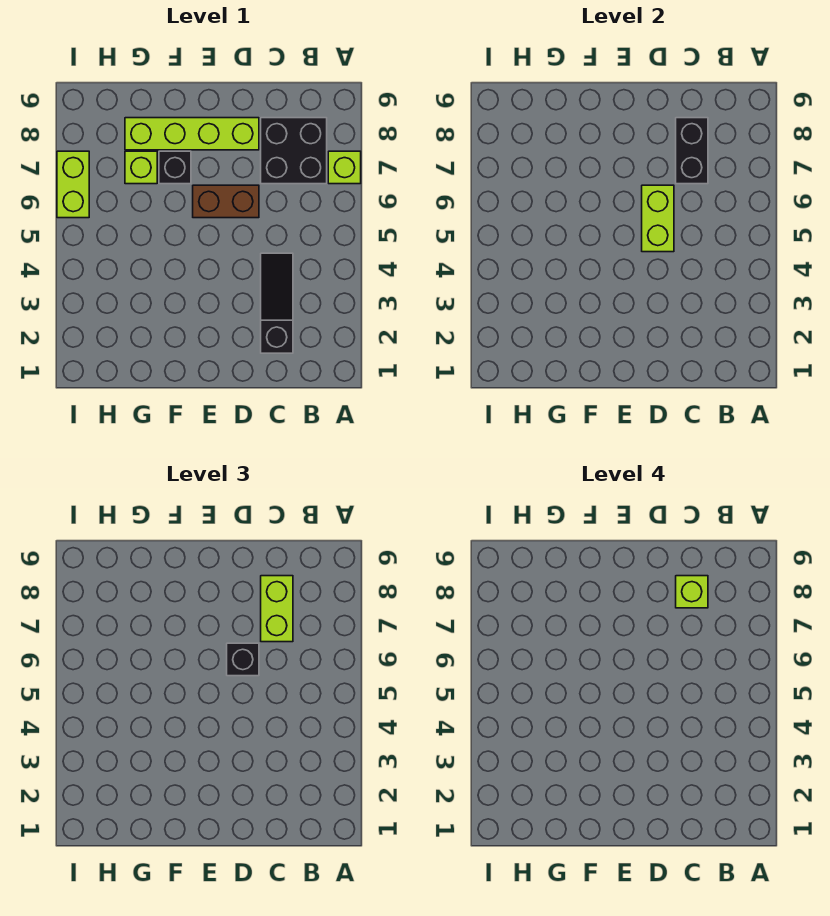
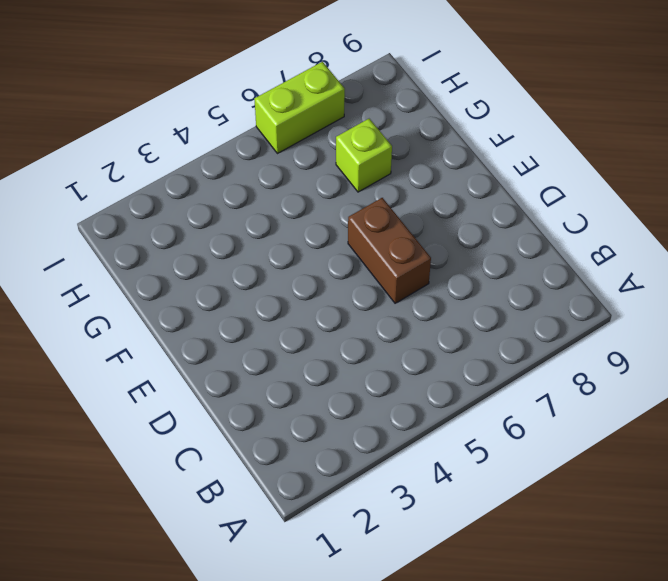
none -> lime 1x1 brick [328,151,361,184]
none -> black 2x2 brick [261,118,327,184]
none -> black 1x3 slope [261,253,293,353]

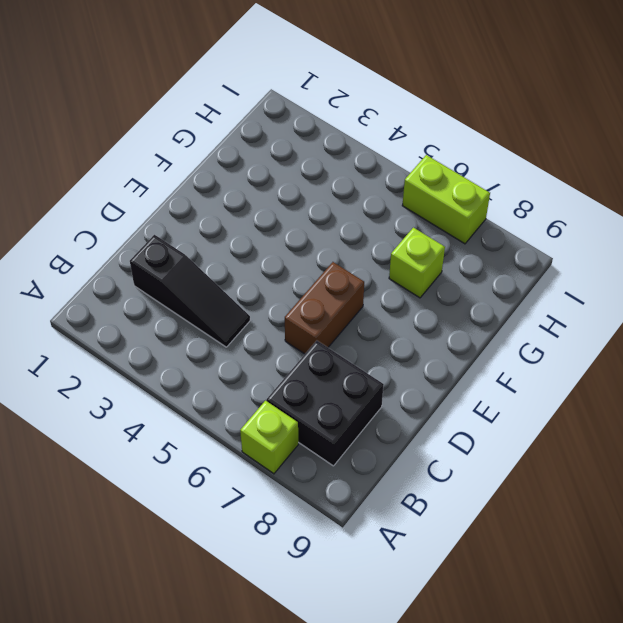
none -> lime 1x4 brick [125,118,259,150]
none -> black 1x1 brick [159,151,191,184]
none -> black 1x2 brick [676,118,708,184]

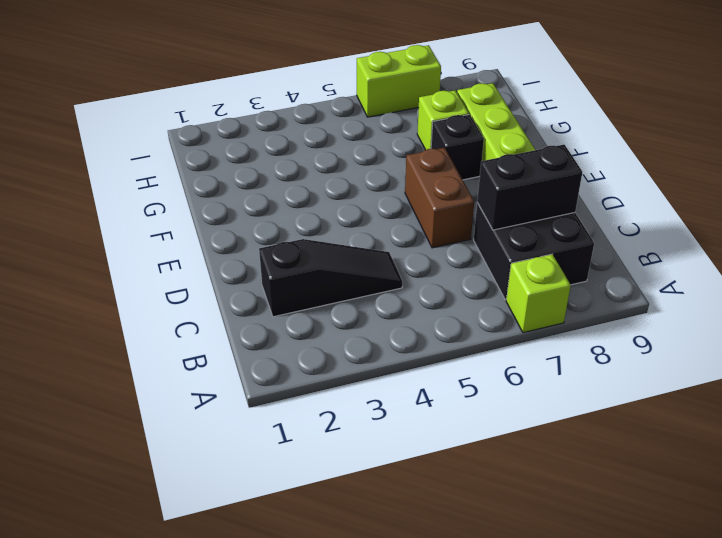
none -> lime 1x2 brick [642,185,674,252]
none -> lime 1x2 brick [261,576,293,642]
none -> black 1x1 brick [227,643,259,676]

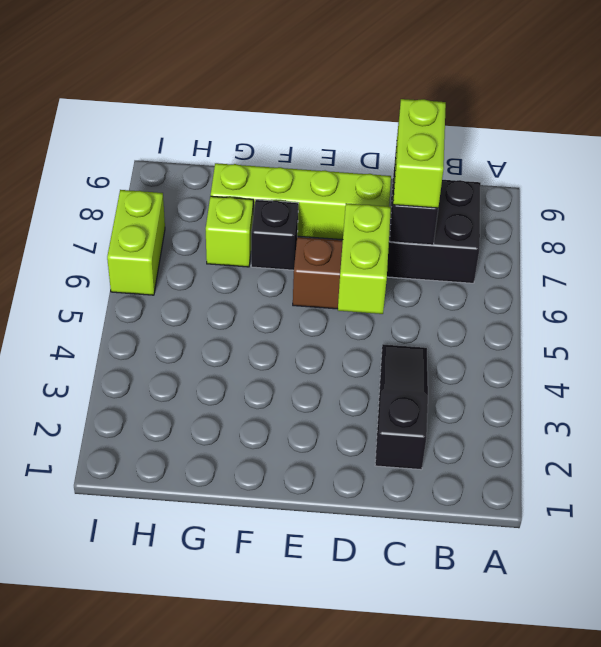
none -> lime 1x1 brick [328,151,361,184]
none -> black 1x1 brick [227,643,259,676]
none -> lime 1x1 brick [676,576,708,608]

